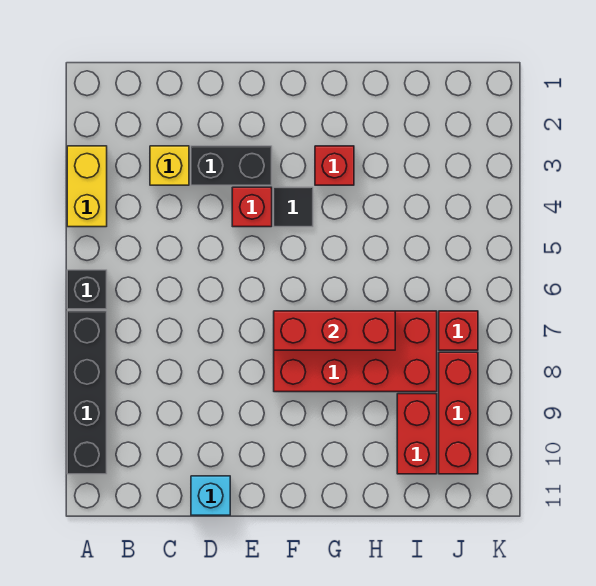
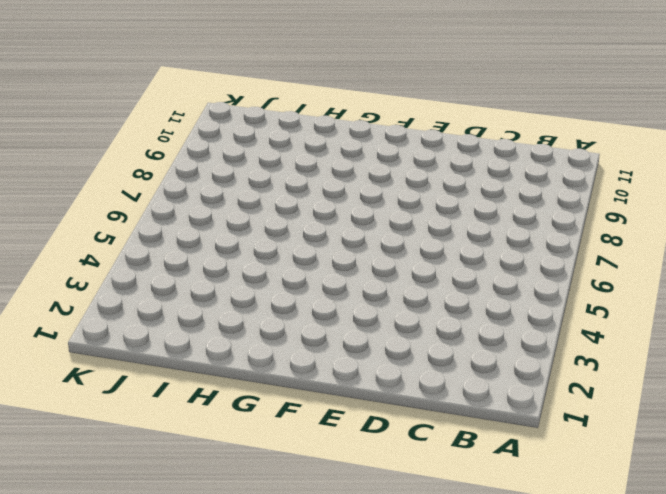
none -> yellow 1x2 brick [67,146,107,227]
none -> black 1x1 brick [67,270,107,309]
none -> black 1x4 brick [67,311,107,474]

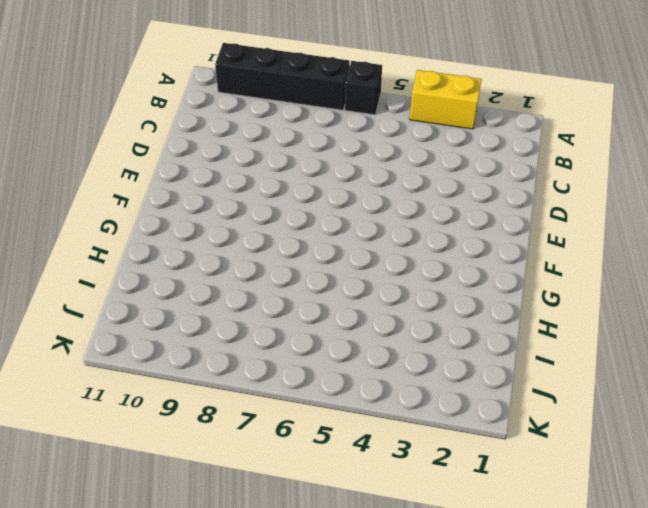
none -> yellow 1x1 brick [150,146,189,185]
none -> black 1x2 brick [191,146,272,185]
none -> cyan 1x1 brick [191,476,230,515]

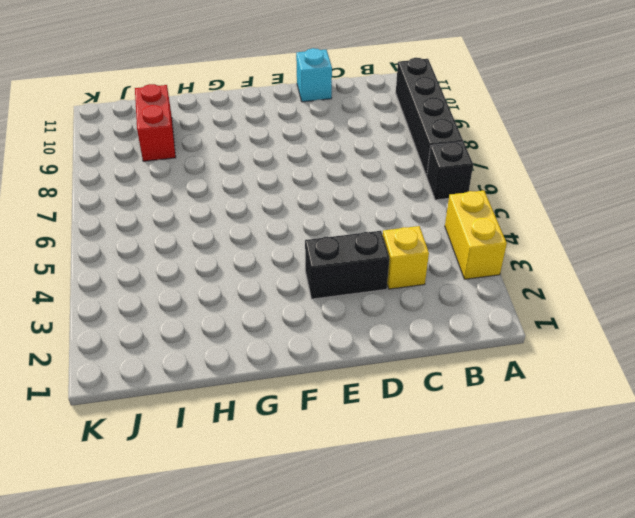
none -> red 1x1 brick [232,187,272,227]
none -> black 1x1 tile [274,187,313,227]
none -> red 2x4 brick [274,311,437,392]

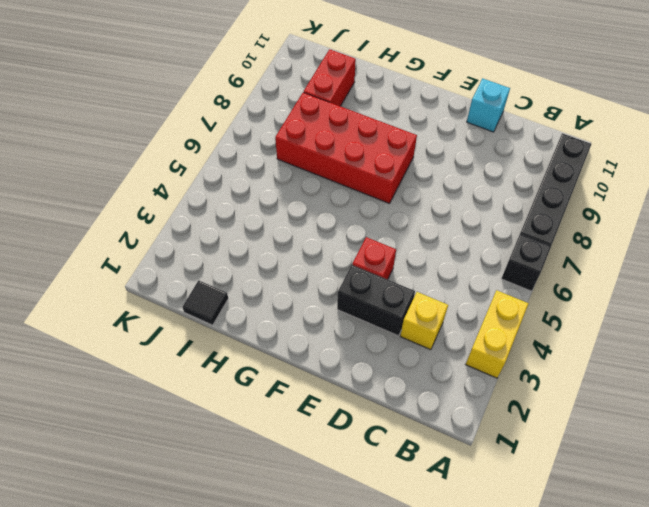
black 1x1 tile [182,280,228,325] -> black 1x1 tile moved to [274,187,313,227]
none -> red 1x1 brick [315,146,354,185]
none -> red 1x1 brick [439,311,478,350]
none -> red 1x3 brick [439,352,478,474]

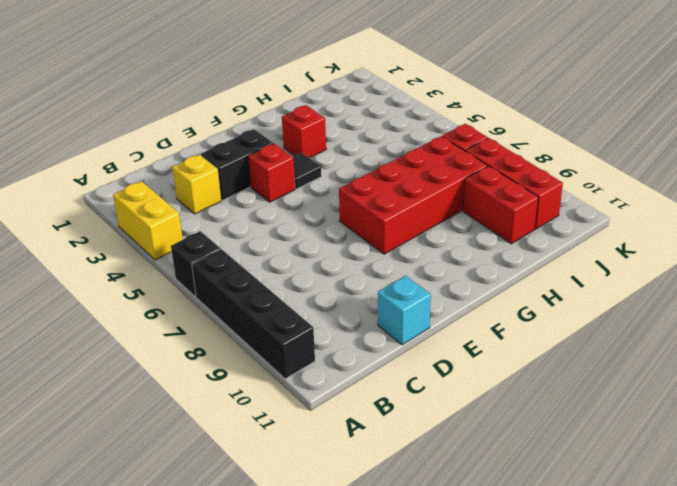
none -> red 1x3 brick [274,311,395,350]

